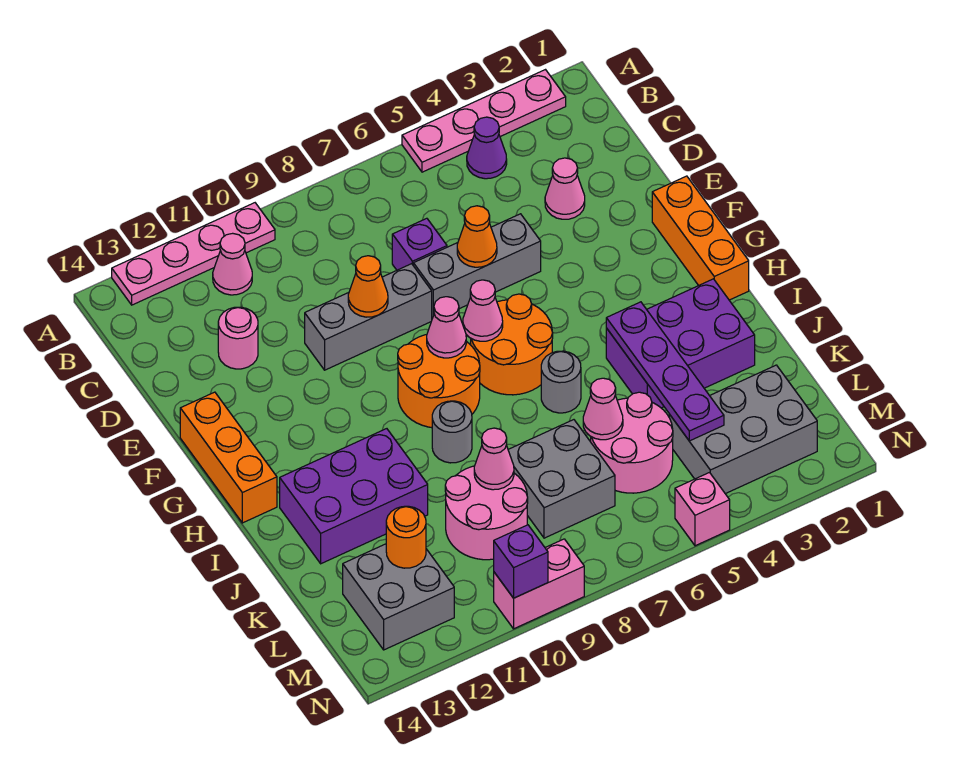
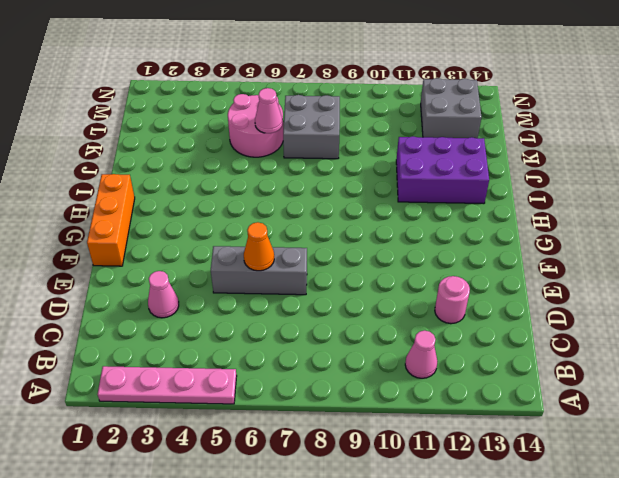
none -> pink 1x4 plate [112,203,275,305]
none -> purple 1x1 cone [467,117,507,179]
none -> purple 1x1 brick [392,218,447,270]
none -> grey 1x3 brick [305,264,432,370]

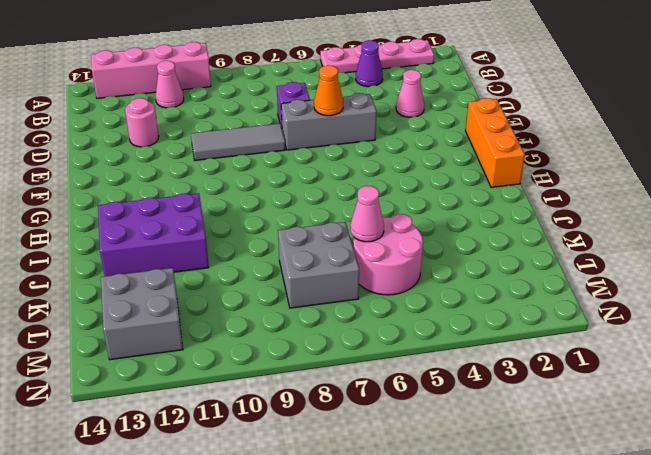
pink 1x4 brick [91,42,211,98] -> pink 1x4 plate [112,203,275,305]
grey 1x3 tile [191,124,285,160] -> grey 1x3 brick [305,264,432,370]
none -> orange 1x3 brick [180,392,277,523]
none -> orange 2x2 round brick [471,294,553,395]
none -> orange 2x2 round brick [398,335,480,428]
none -> purple 2x3 brick [606,279,755,408]

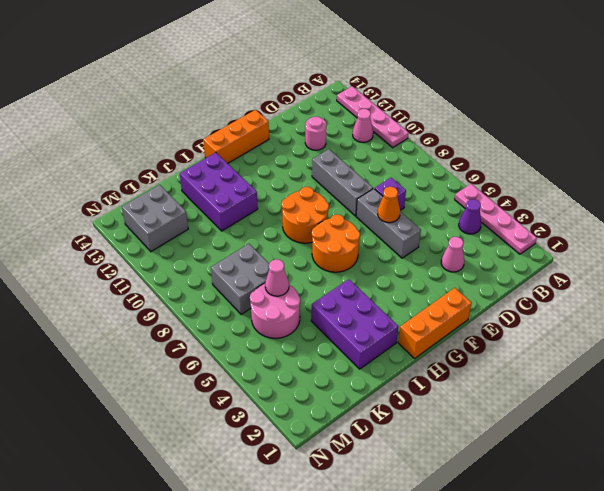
none -> grey 1x1 round brick [541,351,581,413]
none -> grey 1x1 round brick [432,401,472,463]
none -> pink 2x2 round brick [445,466,528,560]
none -> grey 2x3 brick [669,365,817,494]

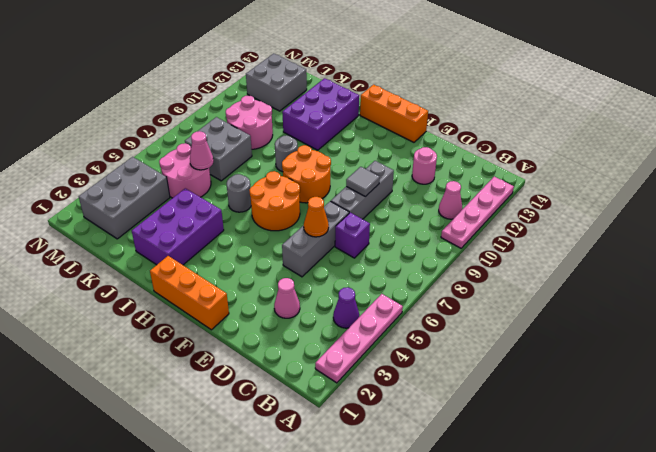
grey 1x1 tile [346,167,380,197] -> orange 1x1 cone [348,256,388,317]
none -> pink 1x1 brick [675,473,730,546]
none -> pink 1x2 brick [494,539,584,629]
none -> pink 1x1 cone [463,280,503,341]
none -> pink 1x1 cone [427,297,466,358]

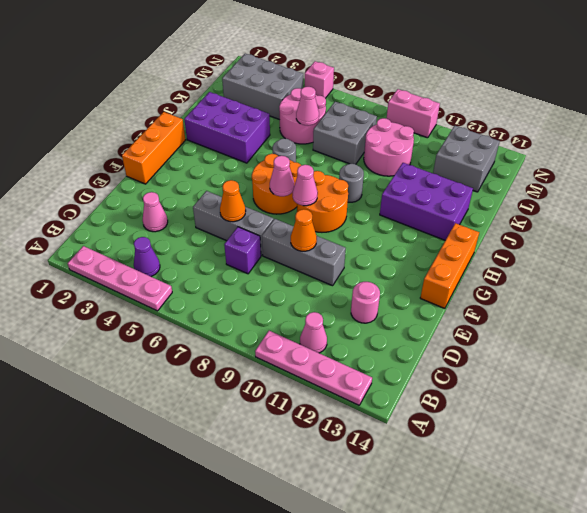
none -> purple 1x4 plate [606,302,724,441]
none -> pink 1x1 cone [474,428,514,490]
none -> orange 1x1 round brick [386,506,426,568]
none -> purple 1x1 brick [494,525,548,598]

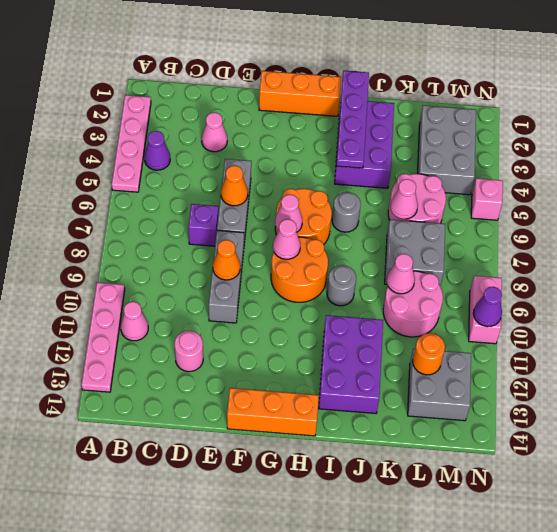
purple 1x4 plate [336,71,369,168] -> purple 1x4 plate turned to [606,302,724,441]
purple 1x1 cone [473,287,502,327] -> purple 1x1 brick [494,525,548,598]

